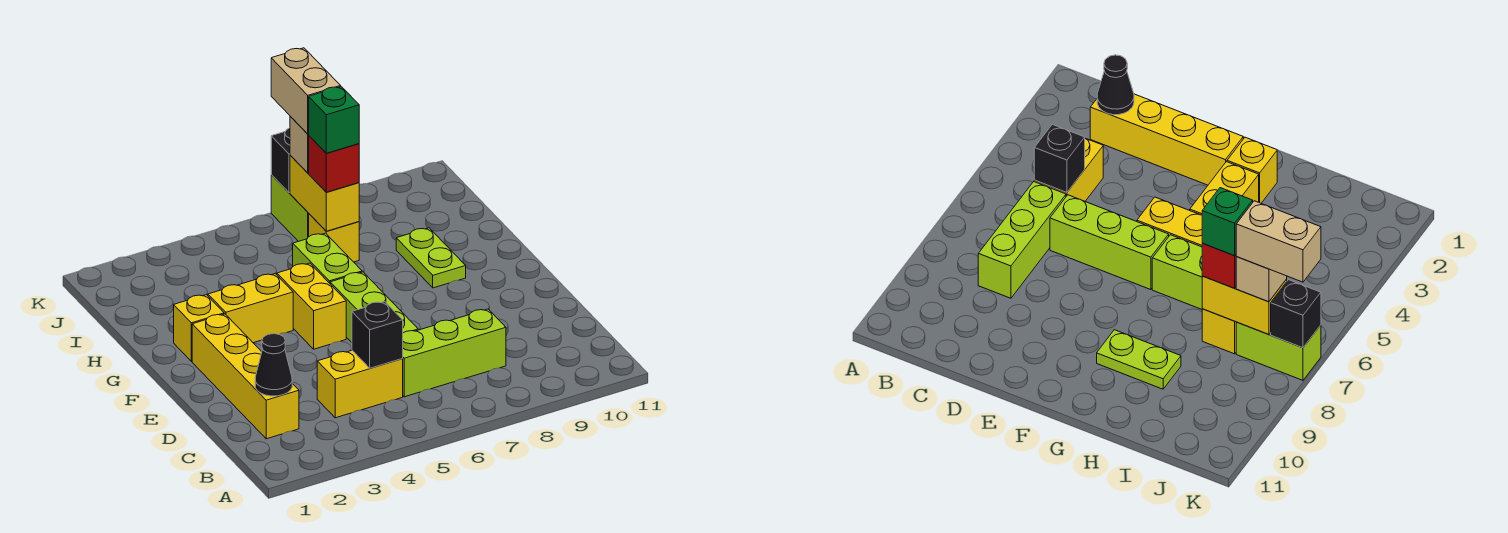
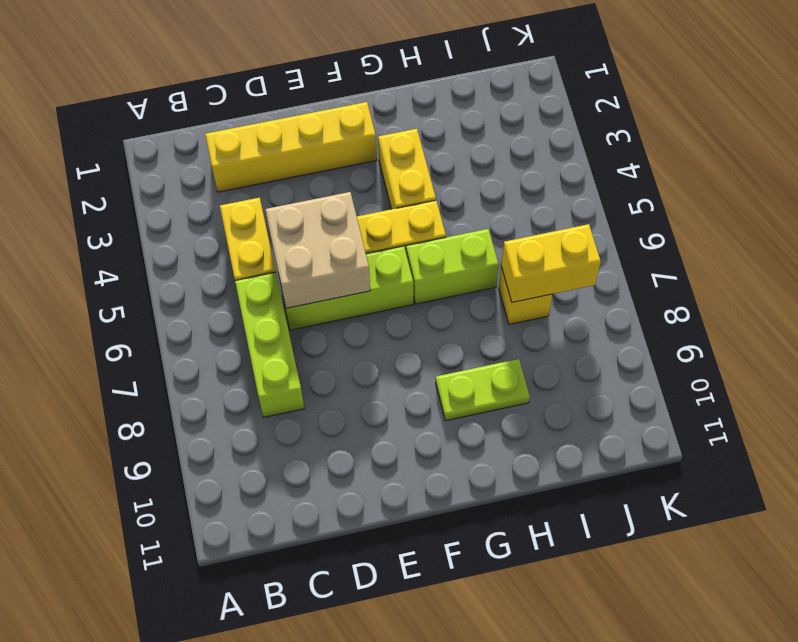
tan 2x2 brick [265,192,370,308] -> none
none -> yellow 1x1 brick [174,295,224,361]
none -> lime 1x2 brick [271,175,309,241]
none -> black 1x1 cone [255,334,292,396]

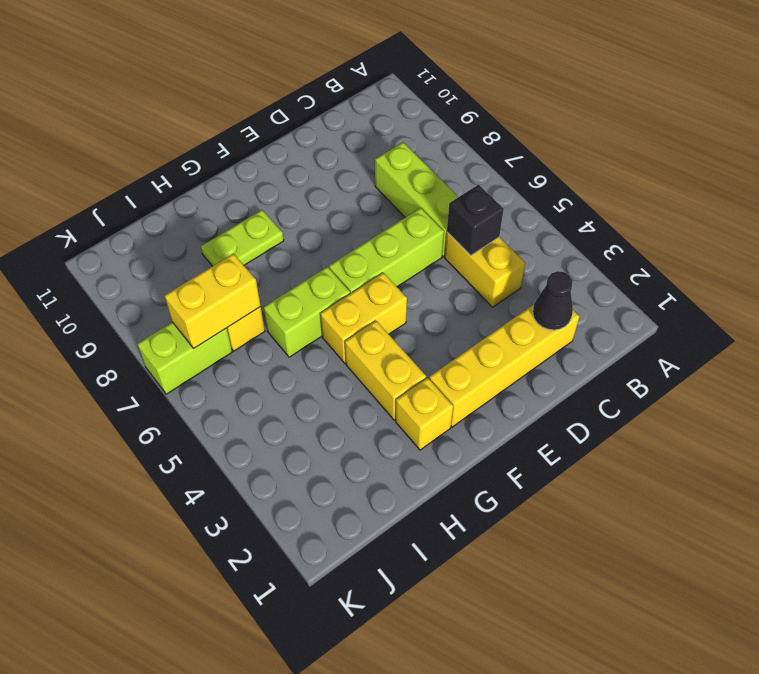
none -> black 1x1 brick [271,128,290,193]
none -> red 1x1 brick [309,136,359,192]
none -> tan 1x1 brick [290,116,309,173]

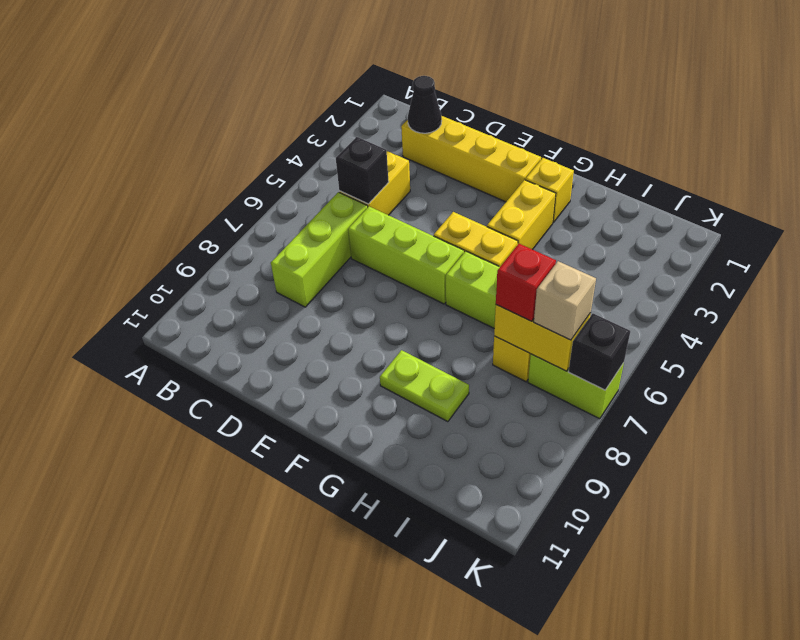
none -> green 1x1 brick [309,87,359,153]
none -> tan 1x2 brick [271,48,341,134]

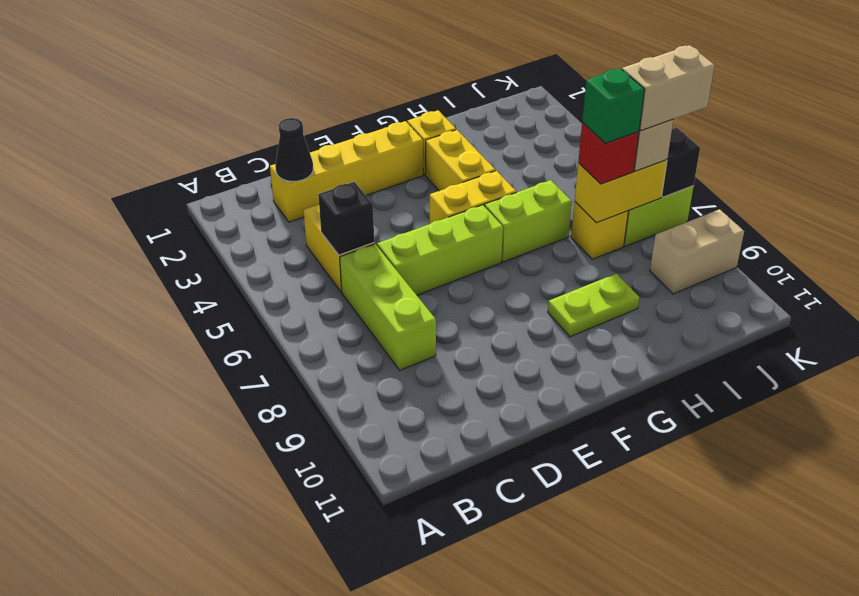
tan 1x2 brick [650,209,744,294] -> none

